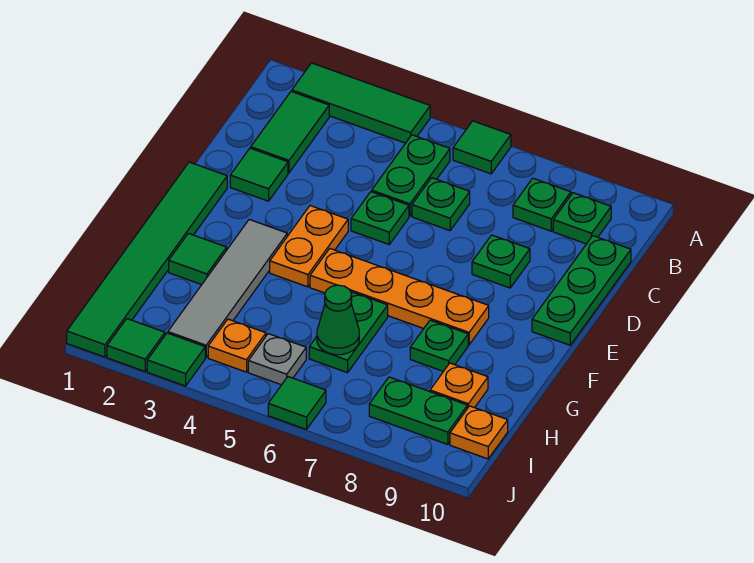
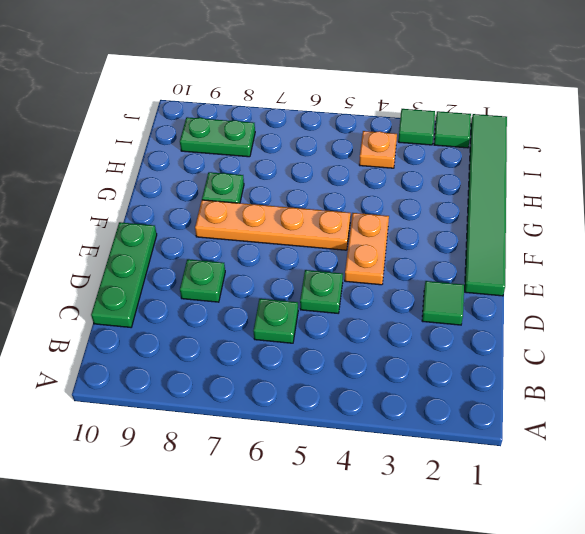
none -> green 1x3 tile [292,63,430,143]
none -> green 1x1 tile [453,121,511,174]
none -> green 1x2 tile [251,92,329,173]

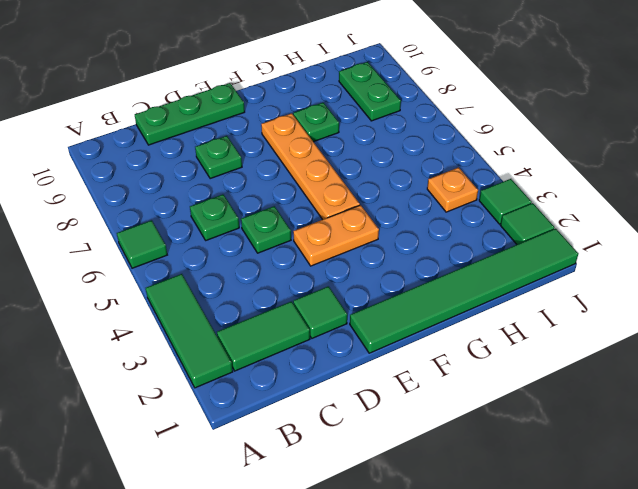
none -> green 1x2 plate [372,135,450,216]
none -> green 1x1 plate [513,178,571,231]
none -> green 1x1 plate [553,193,611,244]

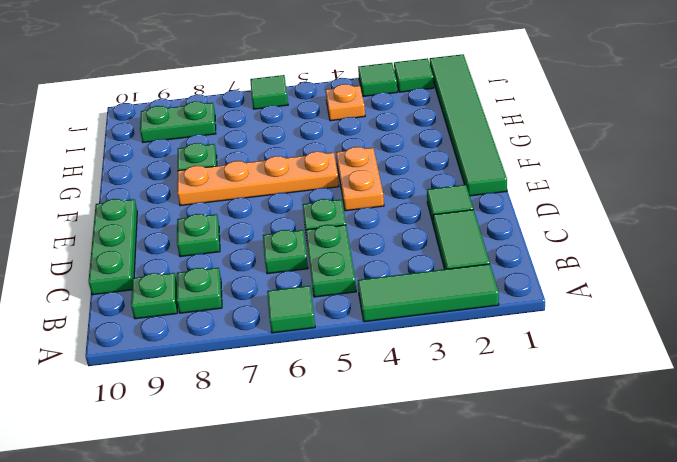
none -> grey 1x4 tile [168,220,287,358]
none -> green 1x1 tile [169,233,227,285]
none -> green 1x2 plate [309,292,388,373]

